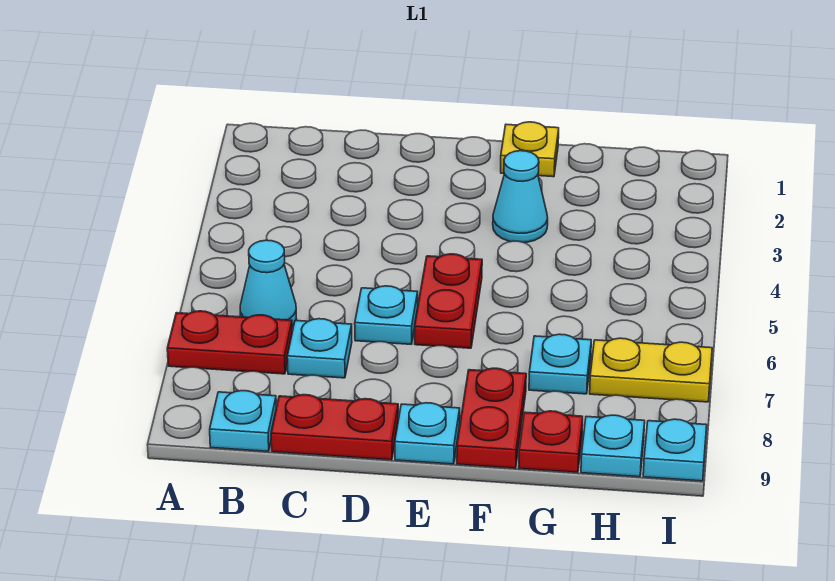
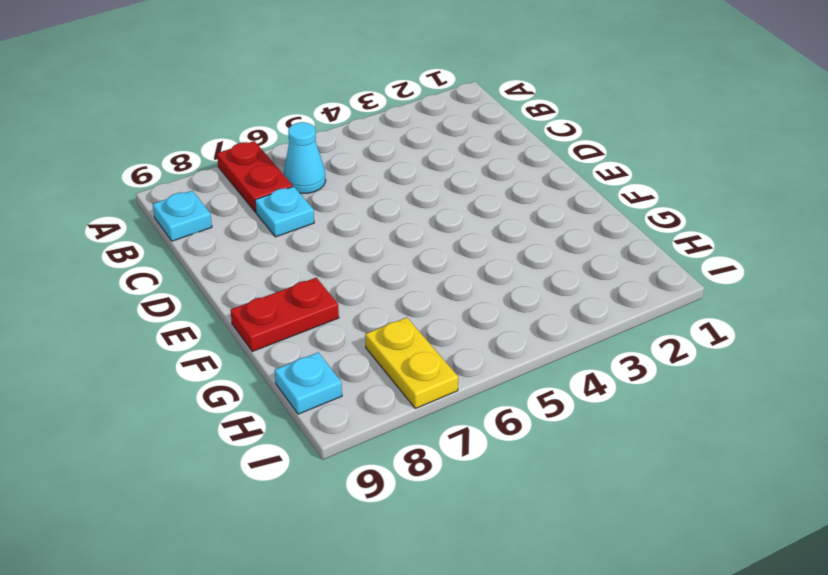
none -> red 1x2 plate [271,395,398,460]
none -> cyan 1x1 plate [355,286,418,344]
none -> red 1x2 plate [415,254,482,348]

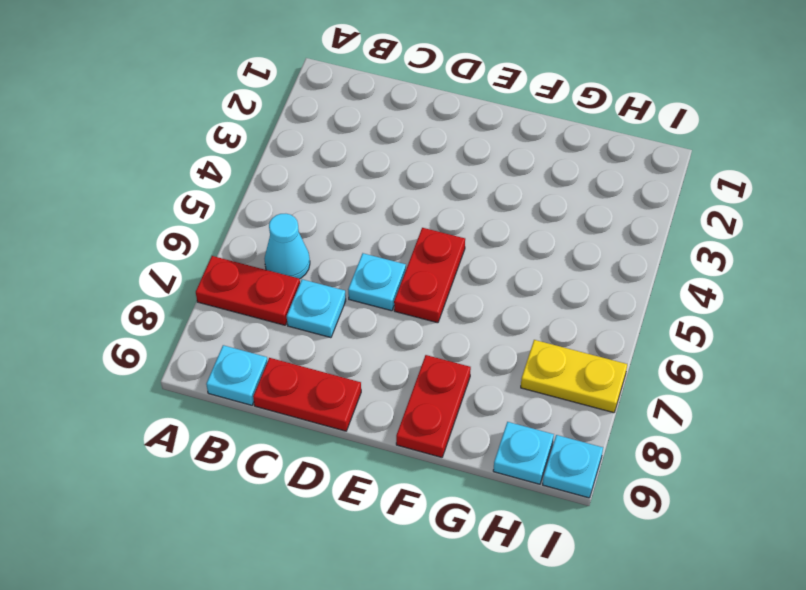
none -> cyan 1x1 plate [395,403,460,464]
none -> yellow 1x1 plate [501,122,559,177]
none -> cyan 1x1 cone [493,151,548,243]

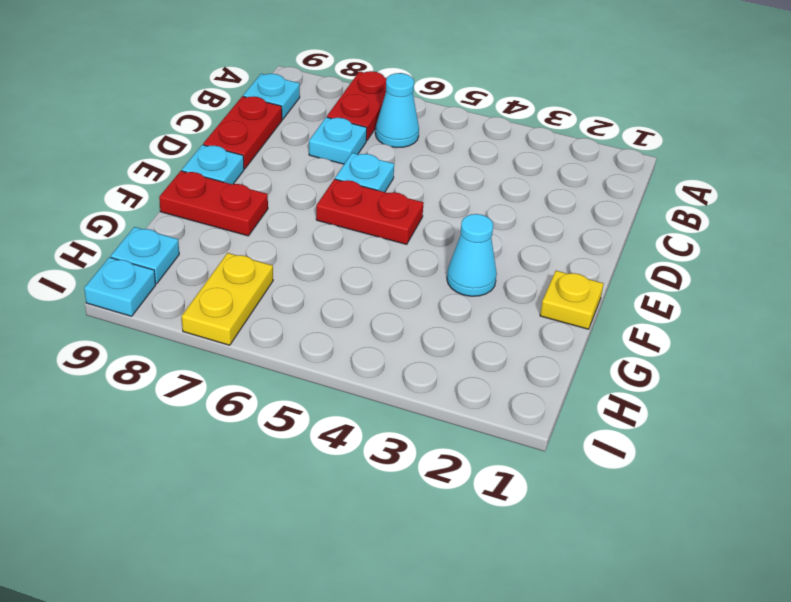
none -> cyan 1x1 plate [529,334,591,394]
none -> red 1x1 plate [519,411,583,473]

